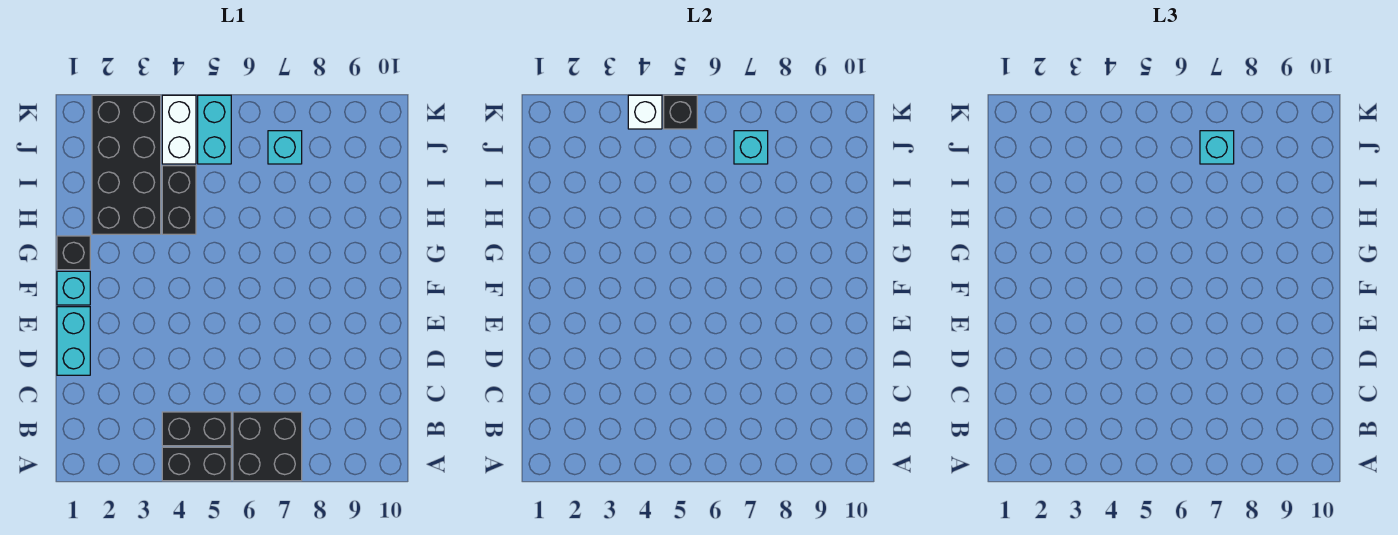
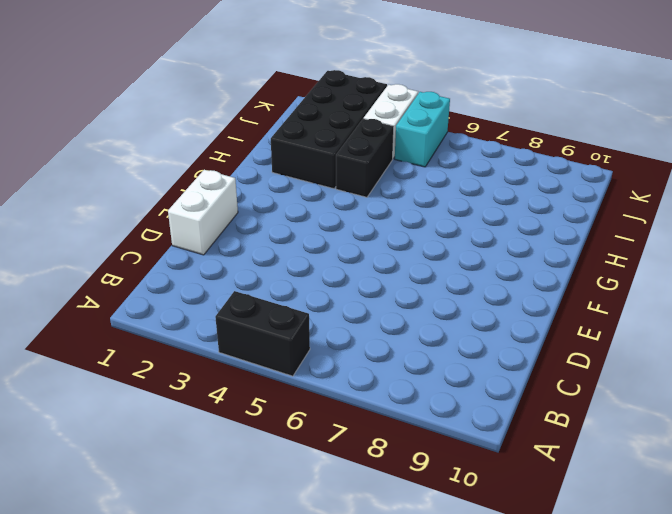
white 1x2 brick [168,170,238,255] -> cyan 1x2 brick [57,307,90,375]
none -> black 2x2 brick [233,412,302,481]
none -> black 1x2 brick [162,412,231,446]
none -> cyan 1x1 brick [57,271,90,305]

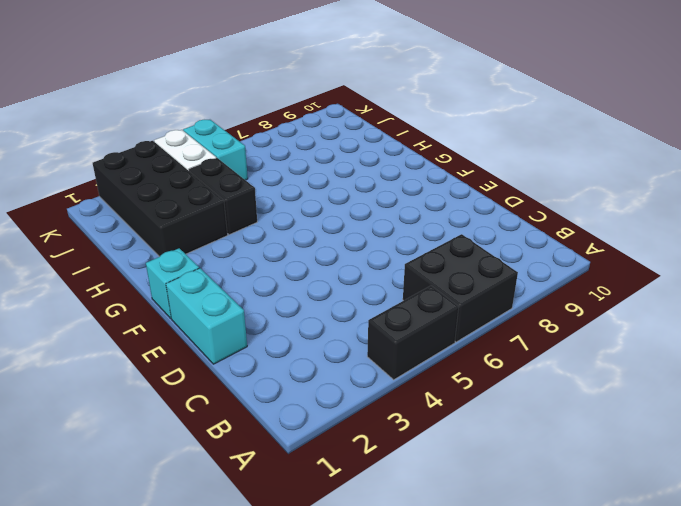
none -> black 1x2 brick [162,412,231,446]
none -> black 1x1 brick [57,236,90,270]
none -> cyan 1x1 brick [268,131,302,164]

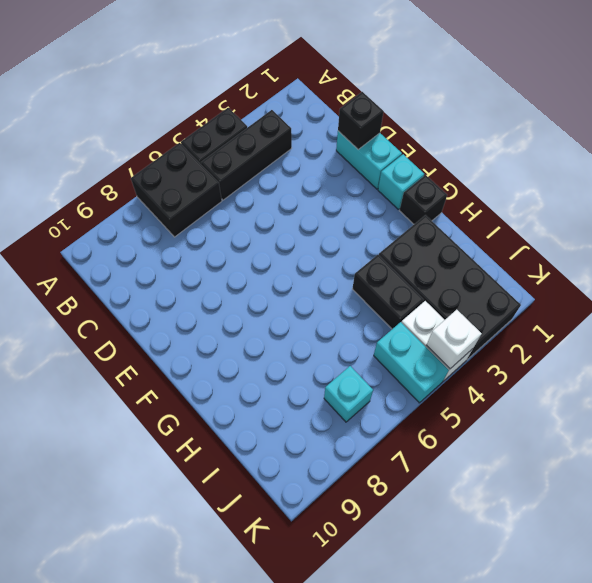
black 1x3 brick [201,110,292,200] -> black 1x2 brick [162,412,231,446]
black 1x1 brick [338,92,384,150] -> black 1x1 brick moved to [664,95,697,129]
none -> cyan 1x1 brick [734,131,768,164]
none -> cyan 1x1 brick [1200,131,1234,164]

